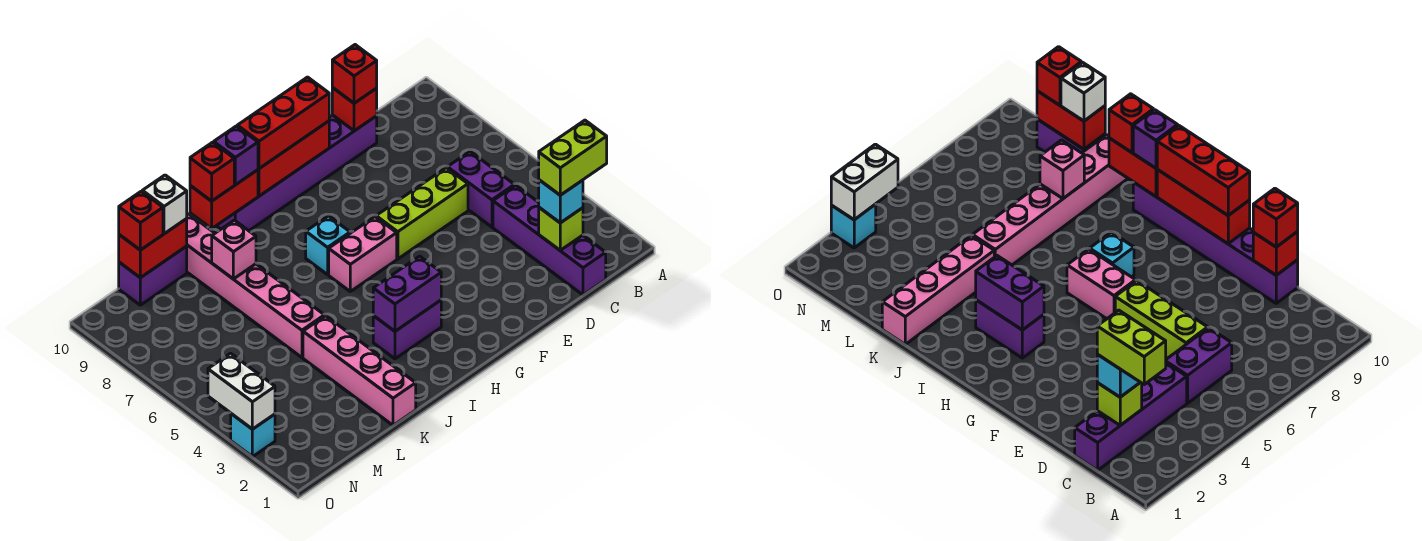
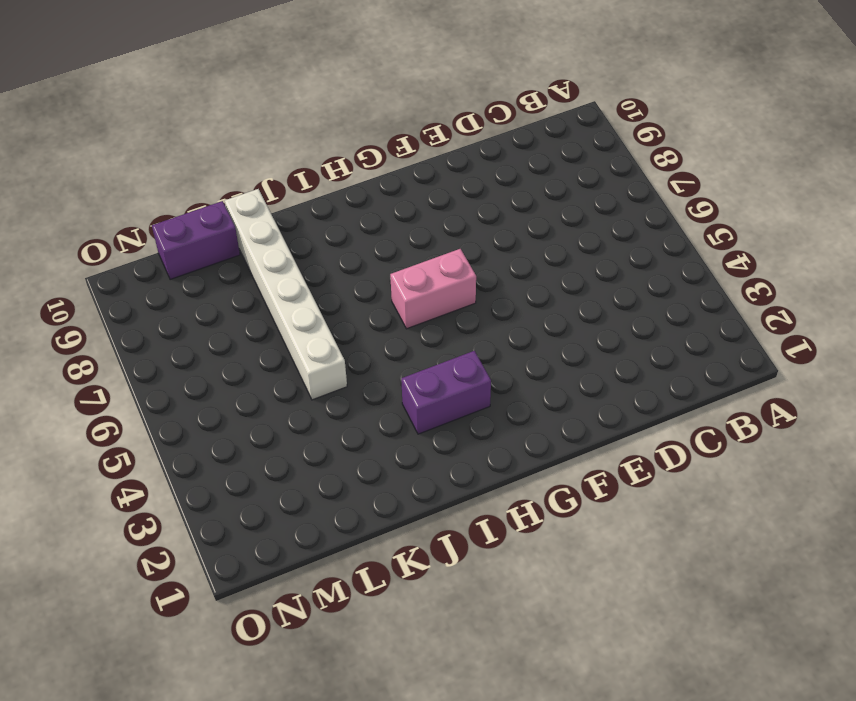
white 1x6 brick [225,189,347,400] -> pink 1x6 brick [187,214,325,357]
none -> purple 1x4 brick [493,185,606,295]
none -> purple 1x2 brick [447,152,514,227]
none -> lime 1x3 brick [376,168,468,259]

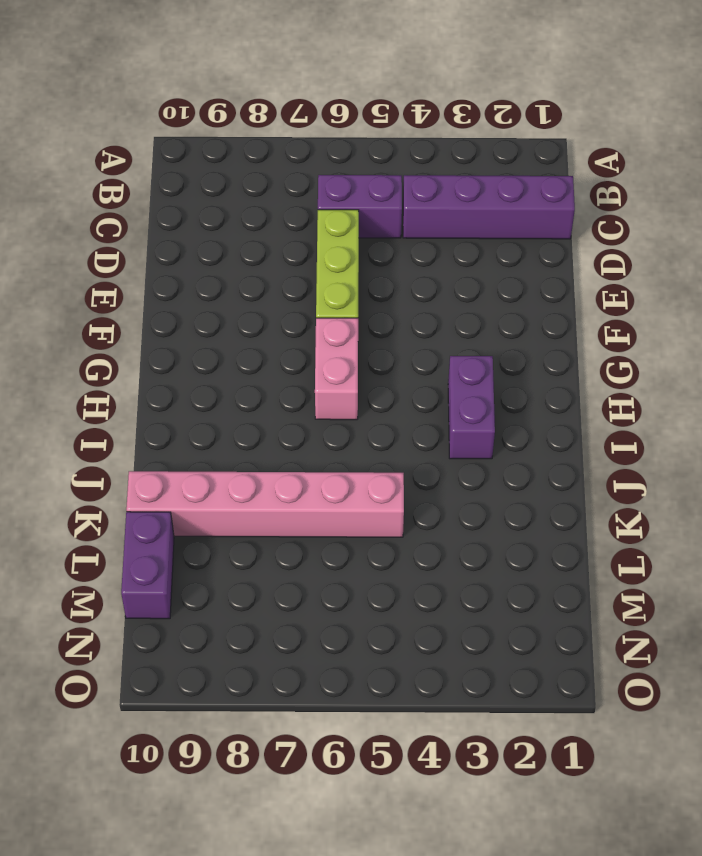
none -> purple 1x6 brick [217,115,377,231]
none -> cyan 1x1 brick [306,216,350,275]
none -> pink 1x4 brick [303,316,416,425]

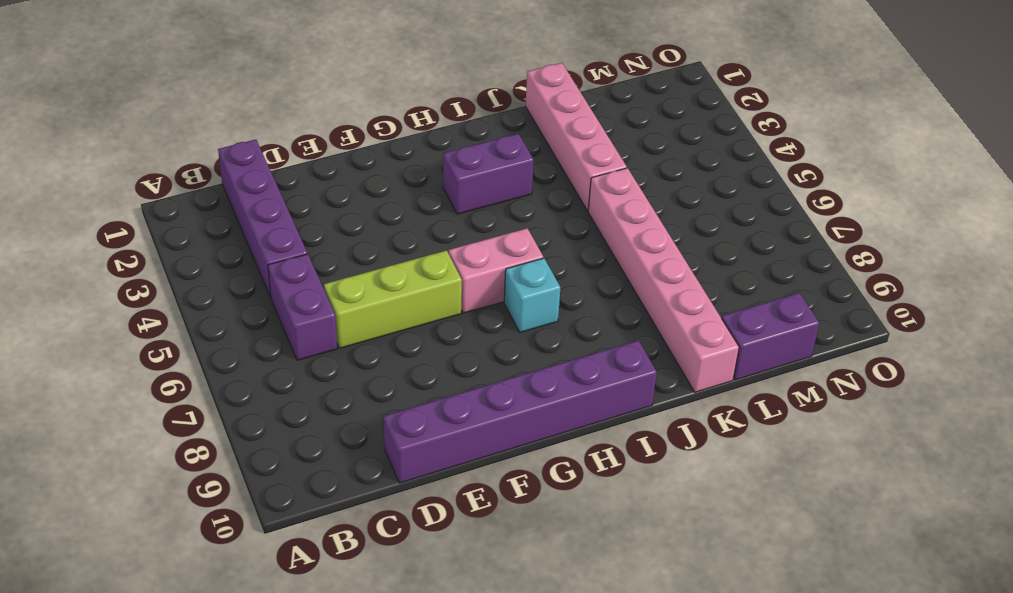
none -> cyan 1x1 brick [231,414,275,457]
none -> lime 1x1 brick [539,208,583,250]
none -> red 1x1 brick [332,88,377,131]

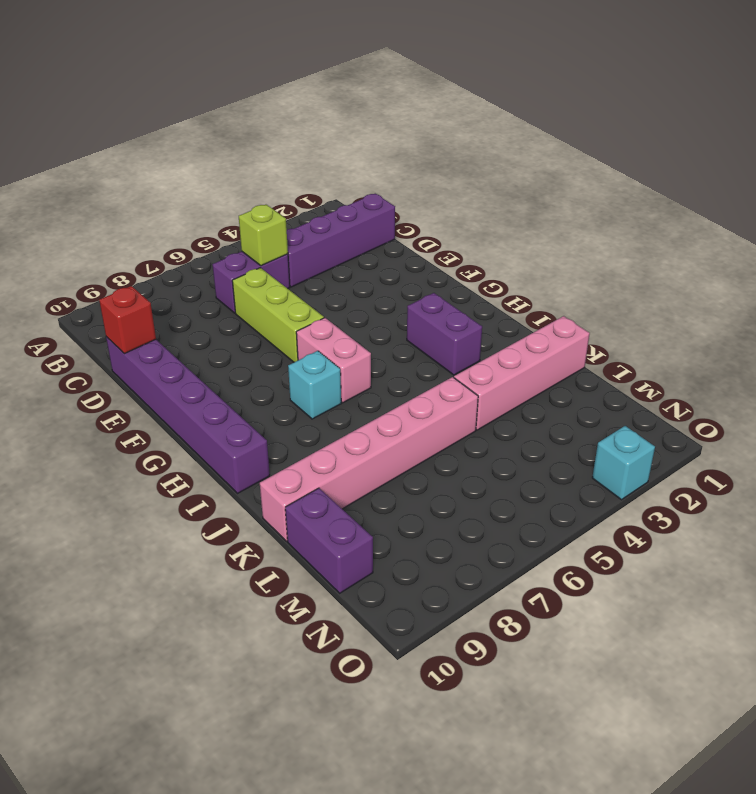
lime 1x1 brick [239,205,288,266] -> lime 1x1 brick moved to [539,208,583,250]
none -> red 1x3 brick [258,121,329,196]
none -> purple 1x2 brick [373,256,441,331]
none -> red 1x2 brick [190,170,258,229]

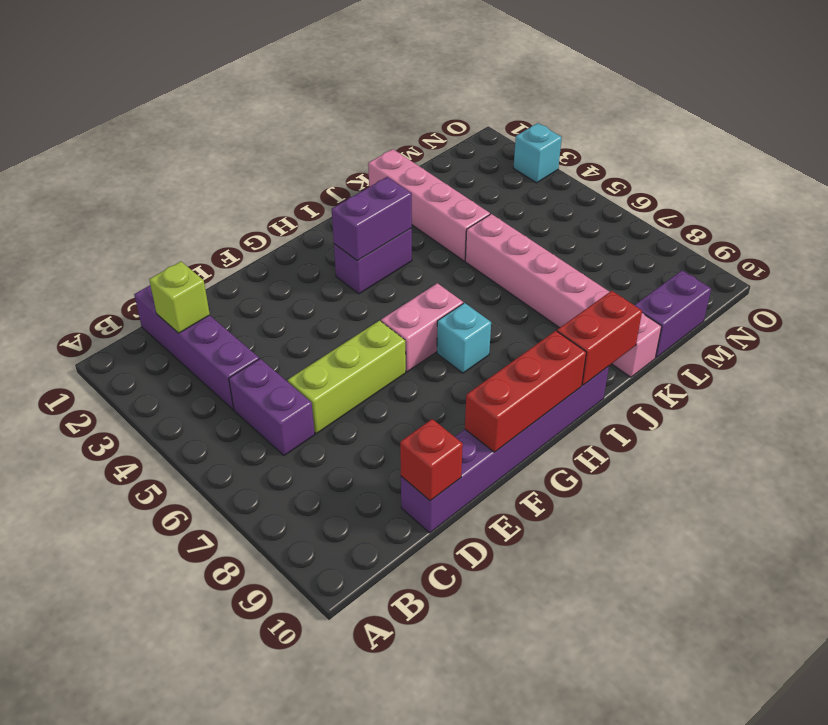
none -> pink 1x1 brick [212,220,256,279]
none -> red 1x2 brick [119,219,187,278]
none -> white 1x2 brick [208,353,275,429]

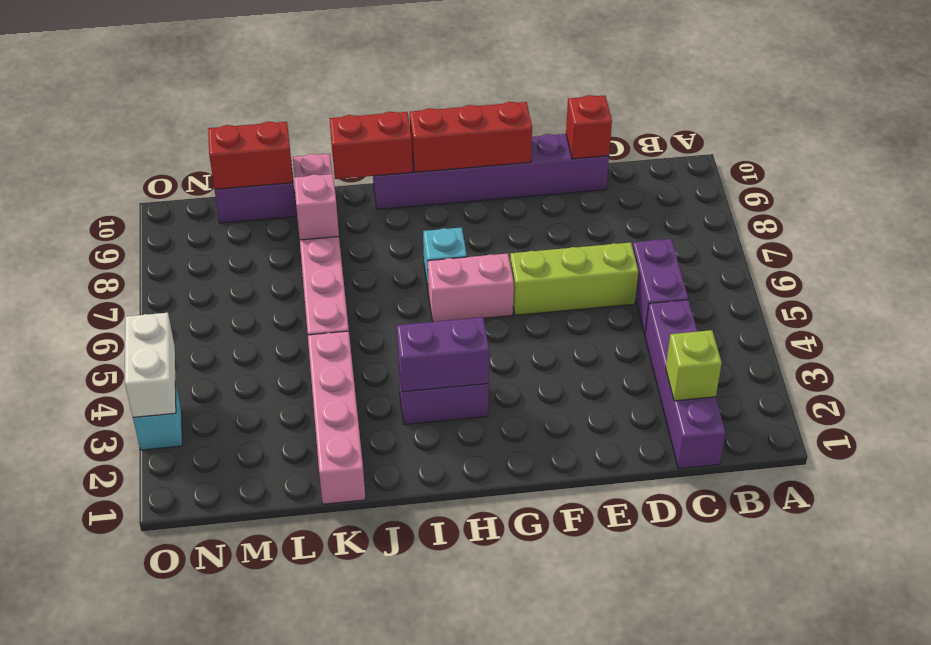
none -> cyan 1x1 brick [539,180,583,223]
none -> red 1x1 brick [332,45,377,103]
none -> red 1x3 brick [237,77,329,168]

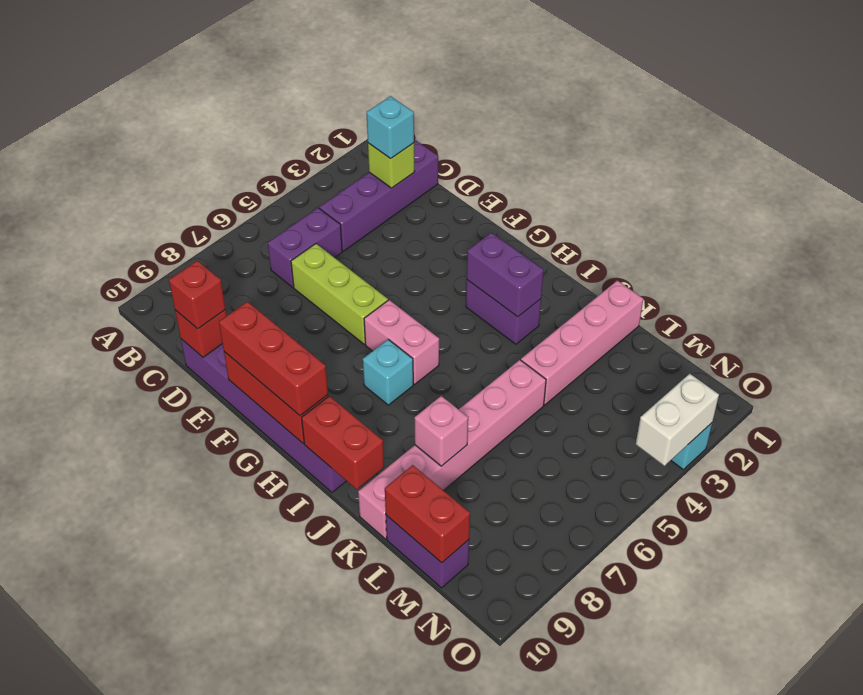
none -> purple 1x1 brick [214,126,258,185]
none -> red 1x1 brick [190,142,234,201]
none -> white 1x1 brick [142,175,187,234]

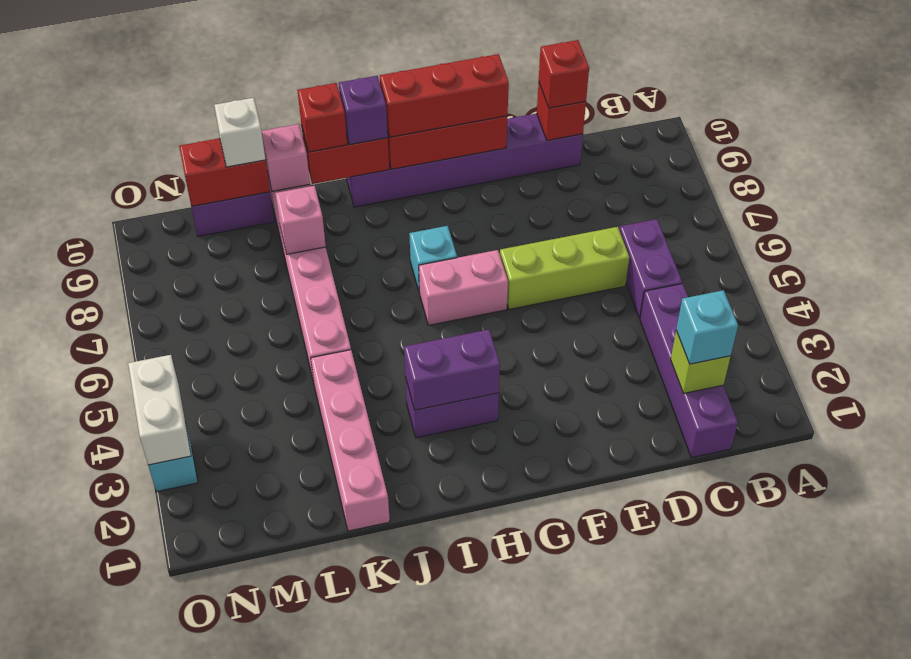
pink 1x1 brick [261,124,310,191] -> none
none -> red 1x1 brick [119,191,163,250]
none -> lime 1x2 brick [539,120,607,195]

